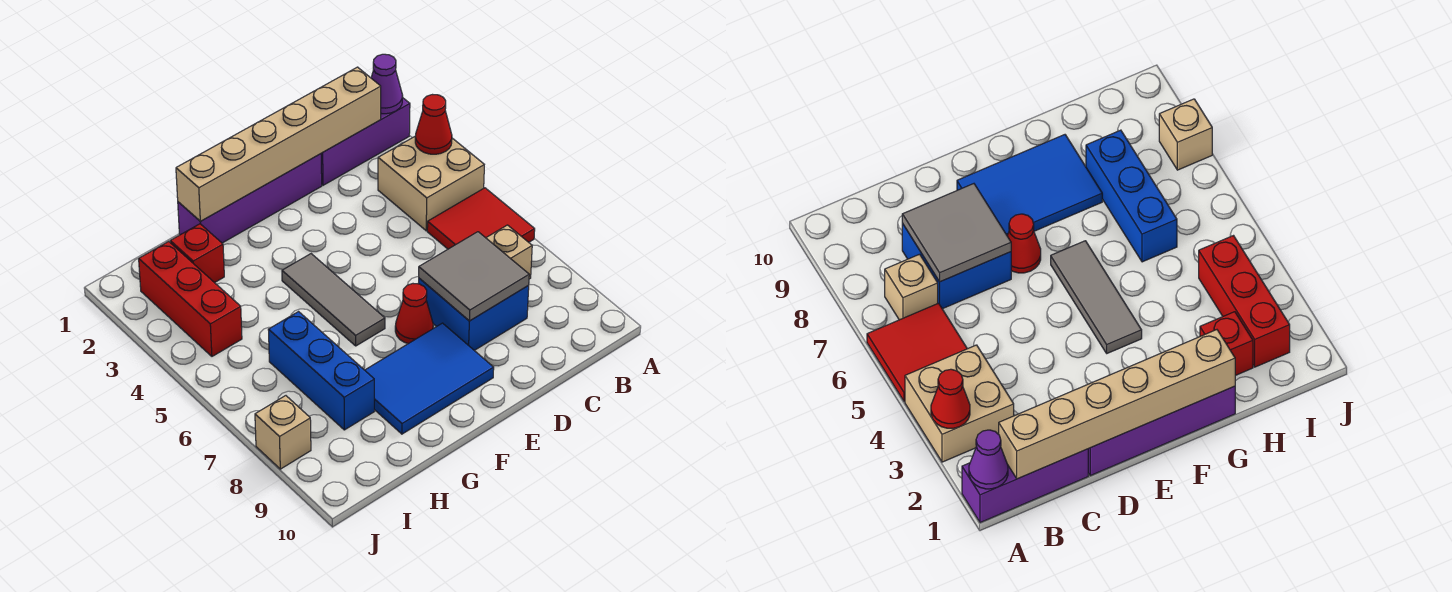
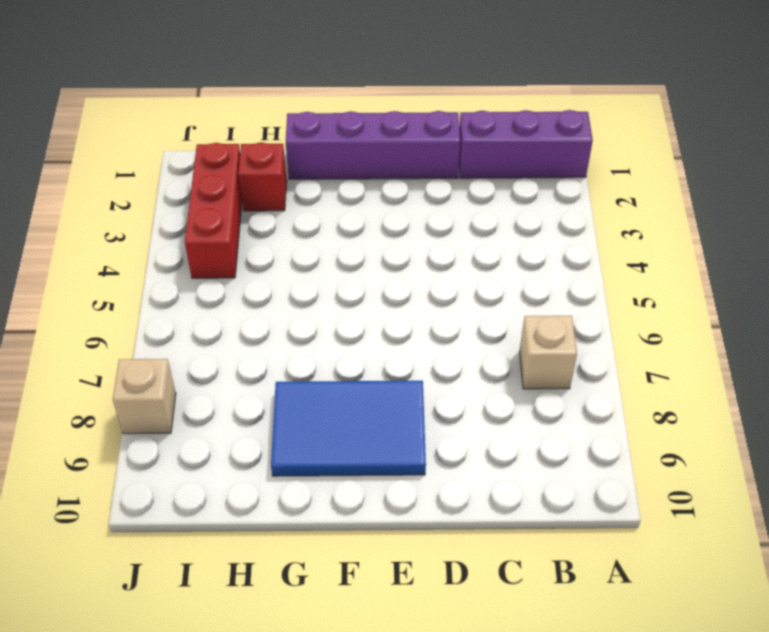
none -> tan 2x2 brick [378,137,484,231]
none -> red 2x2 tile [427,188,535,249]
none -> blue 2x2 brick [418,278,529,350]

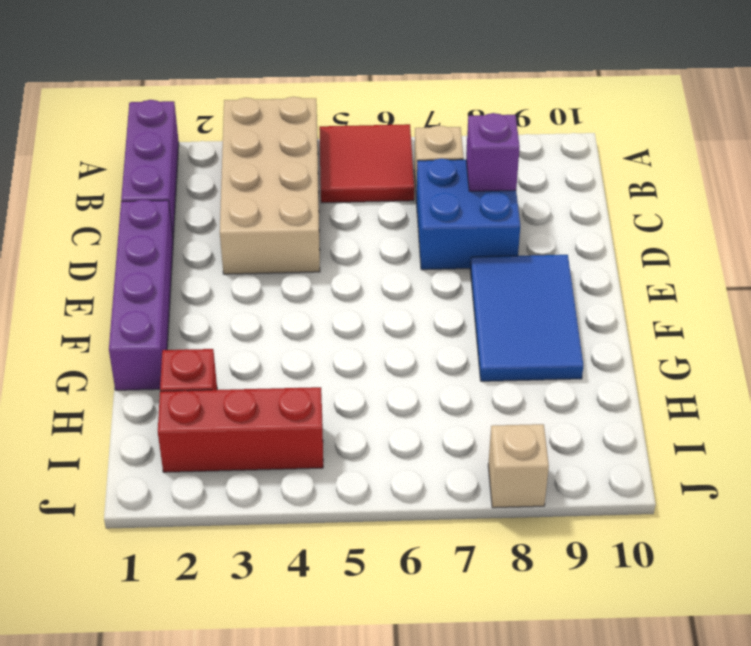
tan 2x4 brick [220,97,320,274] -> tan 2x2 brick [378,137,484,231]
purple 1x1 brick [466,113,520,191] -> grey 2x2 tile [419,232,529,321]
none -> red 1x1 cone [395,284,433,344]
none -> grey 1x3 tile [282,254,385,346]
none -> blue 1x3 brick [268,312,374,430]

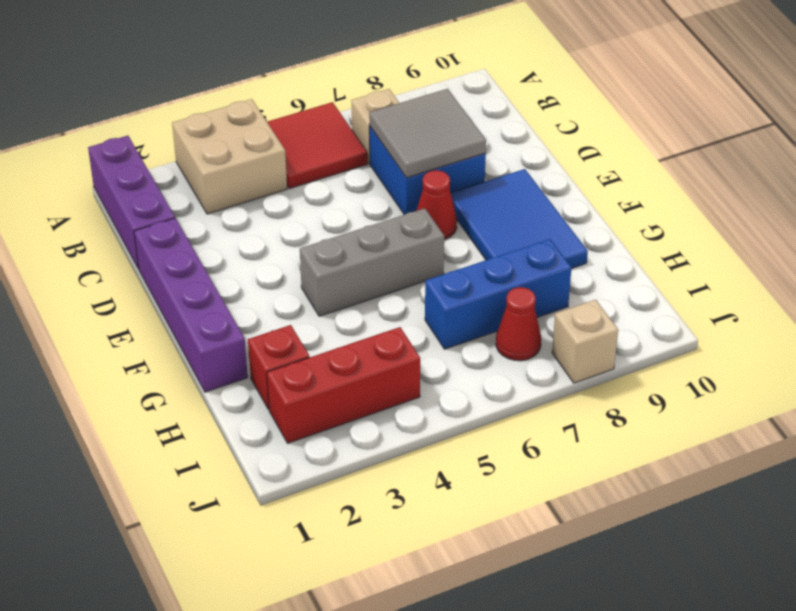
grey 1x3 brick [300,208,444,316] -> grey 1x3 tile [282,254,385,346]
red 1x1 cone [496,287,541,361] -> red 1x1 cone moved to [415,95,452,154]
none -> purple 1x1 cone [371,54,403,114]
none -> tan 1x6 brick [176,67,381,221]

